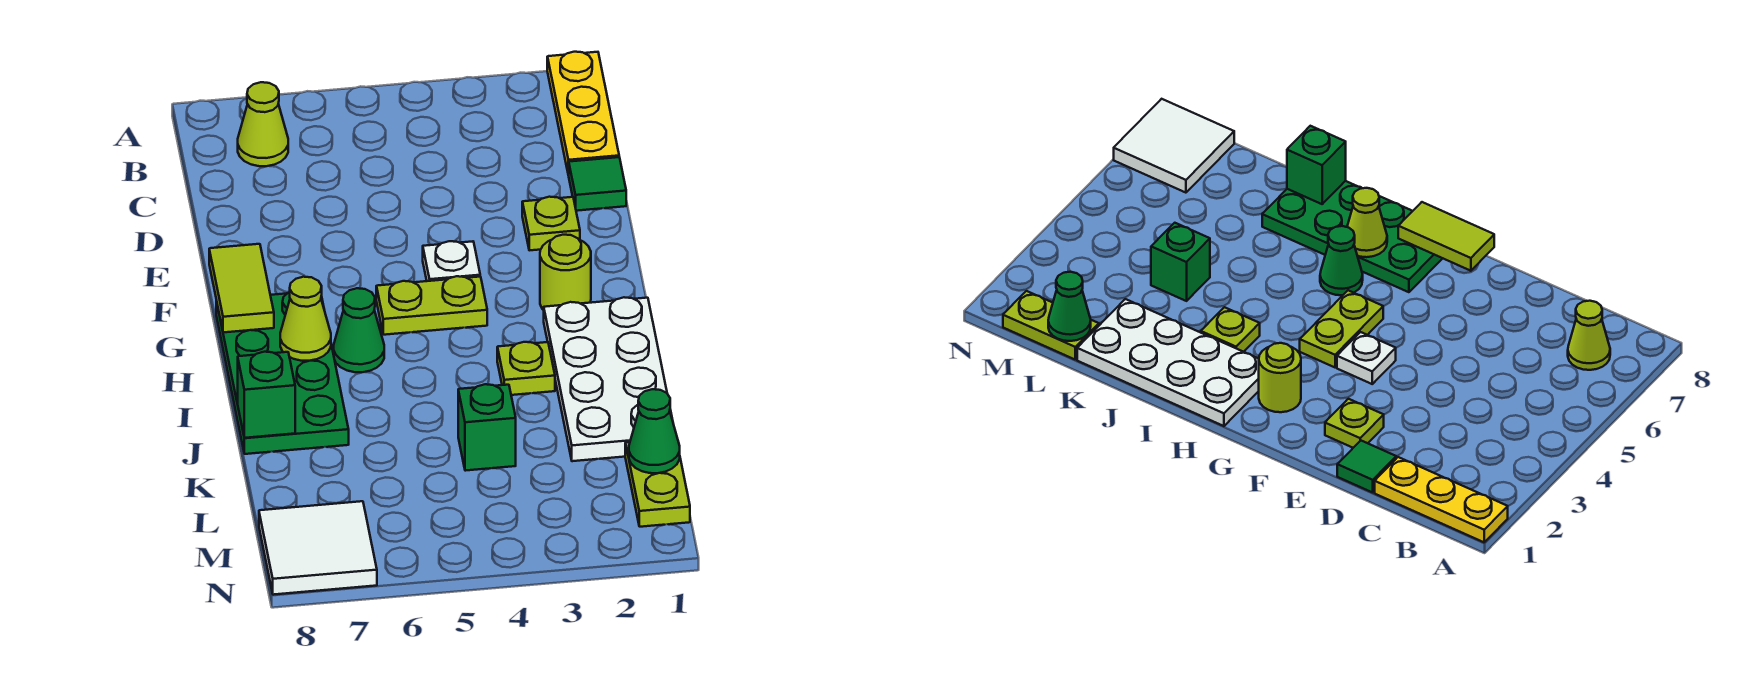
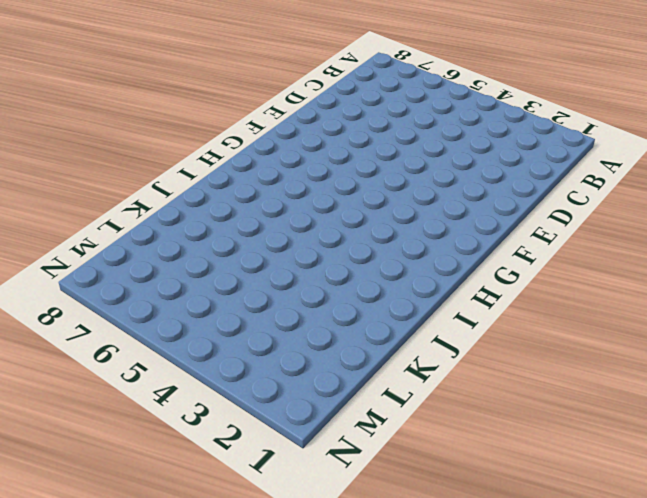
none -> yellow 1x3 plate [547,52,619,175]
none -> lime 1x1 cone [238,82,288,166]
none -> green 1x1 tile [569,157,626,211]

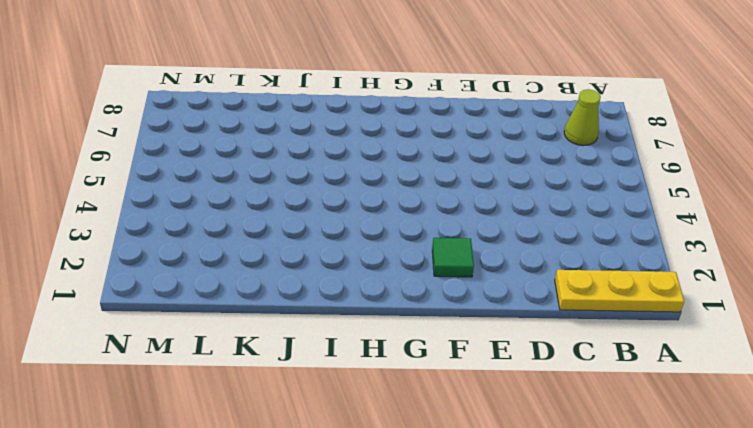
green 1x1 tile [432,238,474,277] -> green 1x1 tile moved to [569,157,626,211]
none -> lime 1x1 plate [522,197,580,250]
none -> white 1x1 plate [423,241,480,281]
none -> lime 1x1 round brick [540,235,591,310]

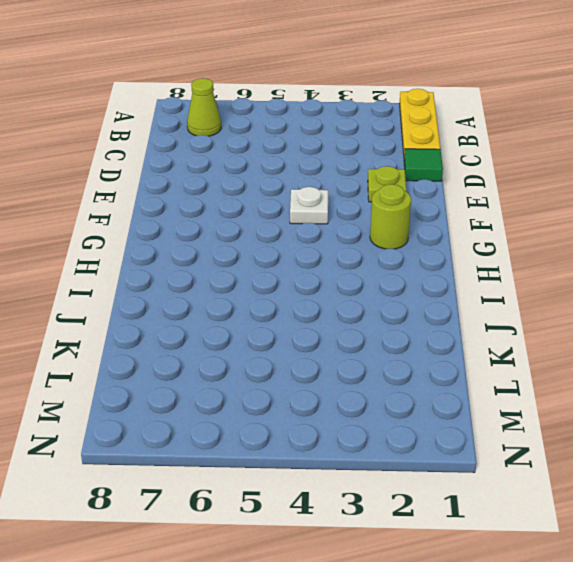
none -> lime 1x2 plate [376,276,487,335]
none -> green 2x4 plate [216,292,349,454]
none -> white 2x4 plate [544,297,672,461]

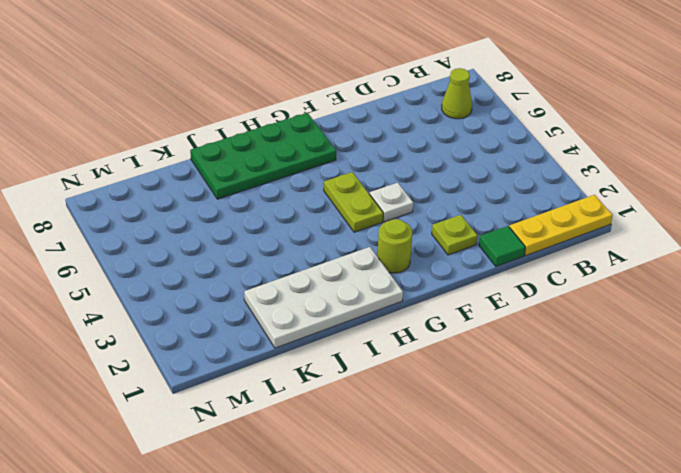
none -> green 1x1 cone [334,288,384,372]
none -> lime 1x1 plate [497,342,555,395]
none -> green 1x1 brick [458,384,516,471]

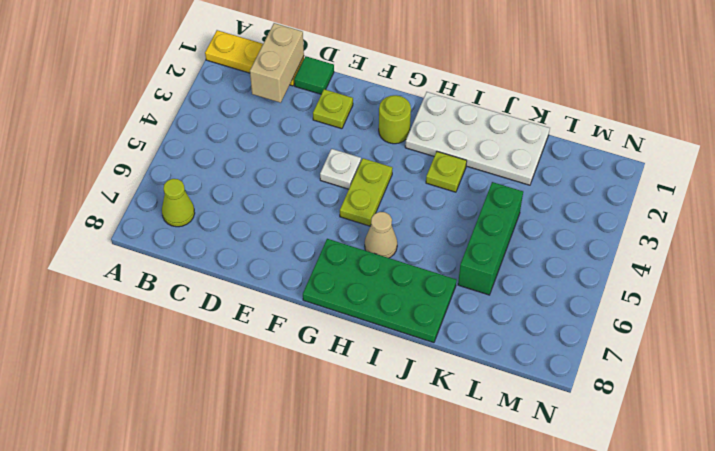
tan 1x2 brick [250,23,304,103] -> none
tan 1x1 cone [365,212,397,258] -> green 1x1 cone [334,288,384,372]
green 1x3 brick [458,182,523,295] -> green 1x1 brick [458,384,516,471]
none -> lime 1x2 plate [625,442,690,527]
none -> white 2x2 tile [259,501,377,595]
none -> lime 1x2 tile [209,244,274,333]

